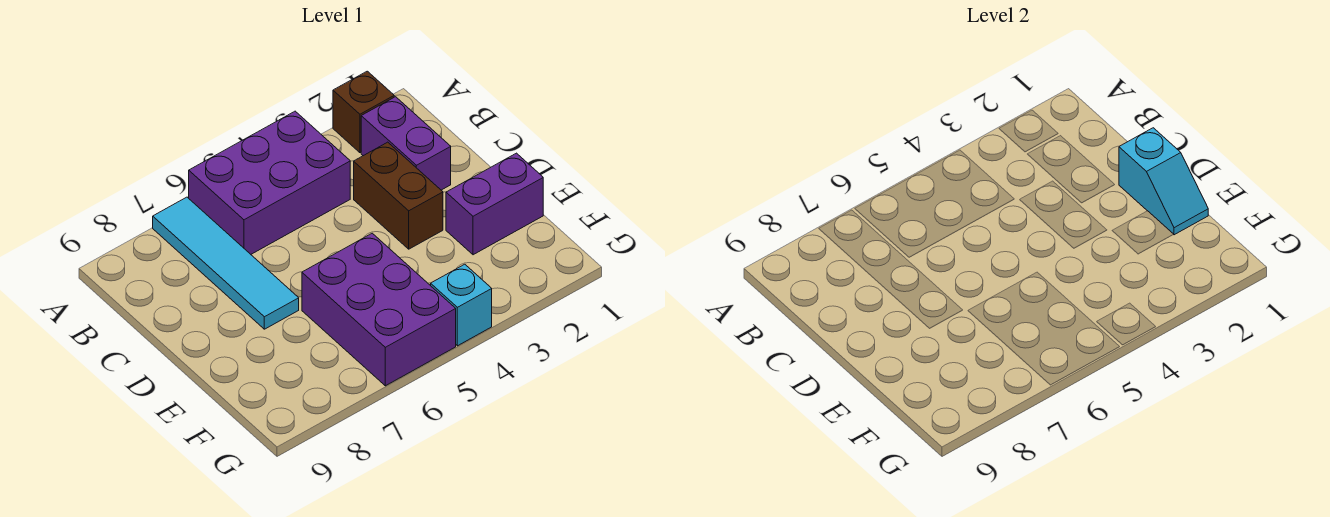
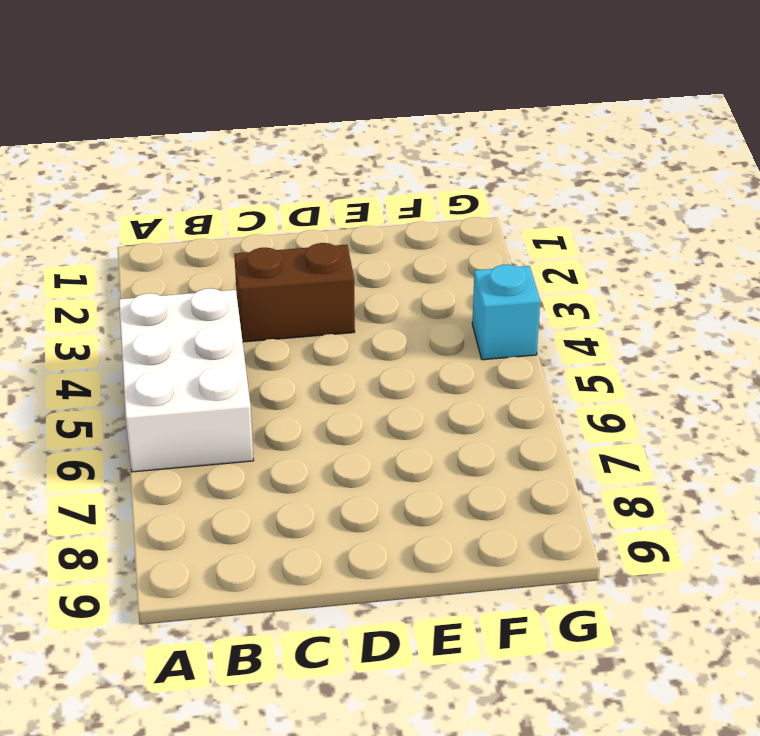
white 2x3 brick [119,288,254,472] -> purple 2x3 brick [189,111,350,254]
none -> brown 1x1 brick [333,71,394,153]
none -> cyan 1x4 tile [153,197,299,329]

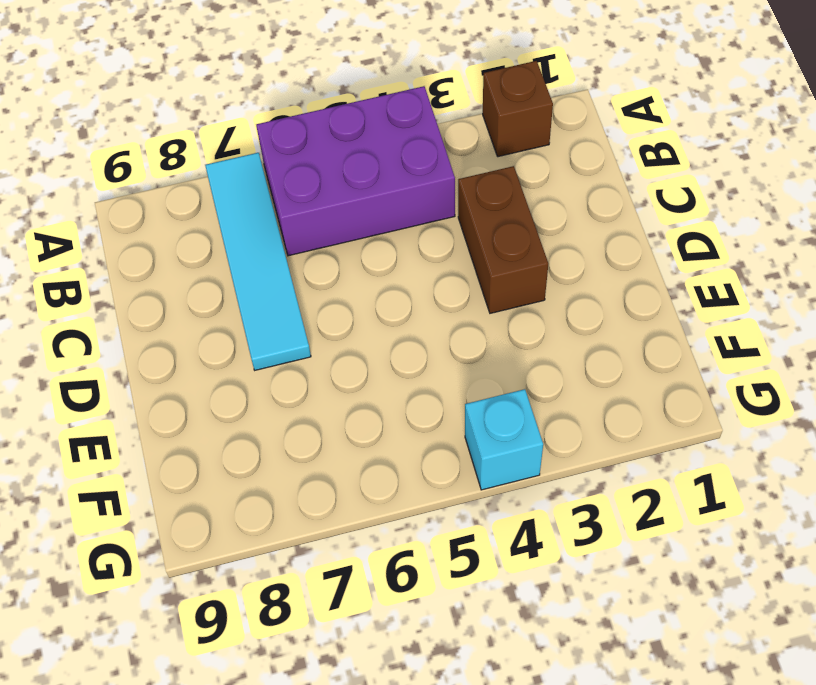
none -> purple 1x2 brick [361,97,451,190]
none -> purple 1x2 brick [446,153,543,255]

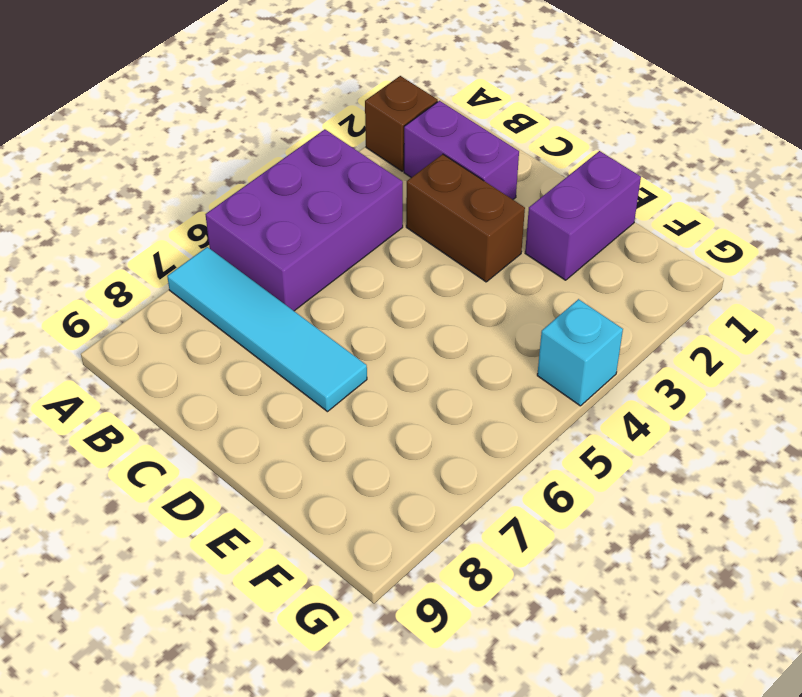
none -> purple 2x3 brick [302,233,456,386]
none -> cyan 1x2 slope [1119,128,1208,235]

